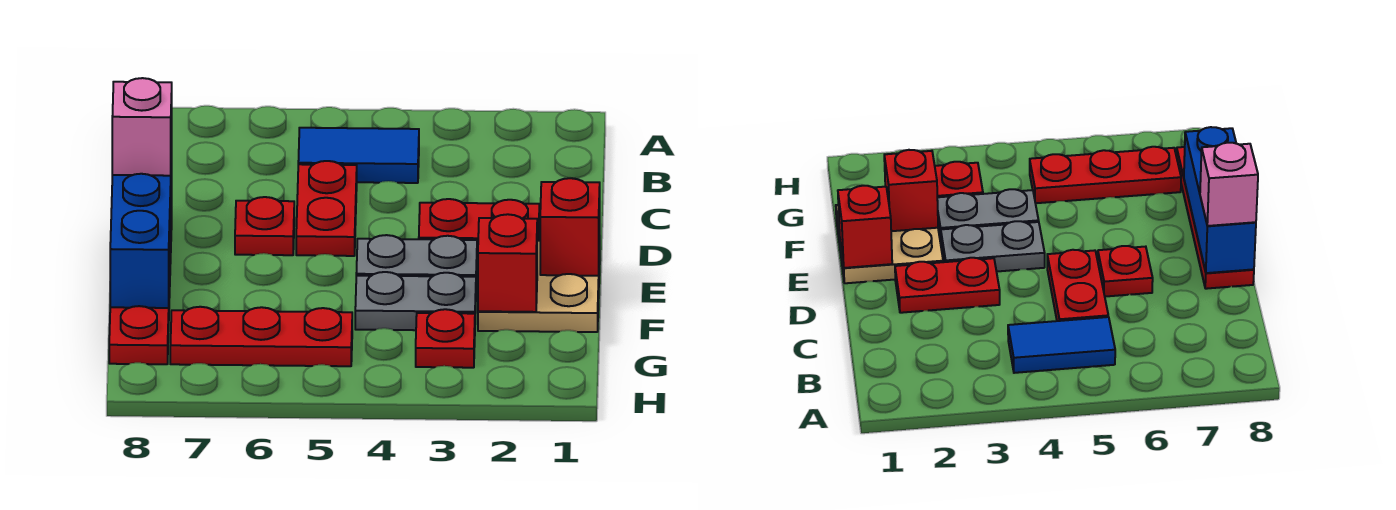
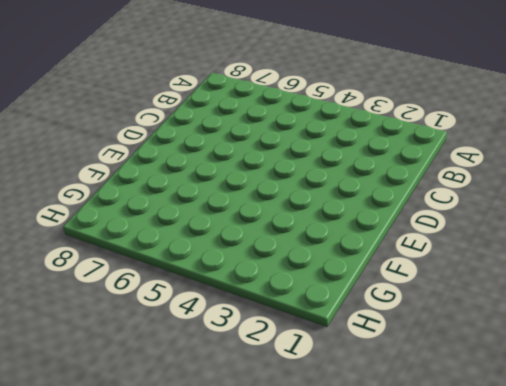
none -> blue 1x2 tile [298,128,419,183]
none -> red 1x2 plate [296,161,357,256]
none -> red 1x2 plate [419,199,539,257]

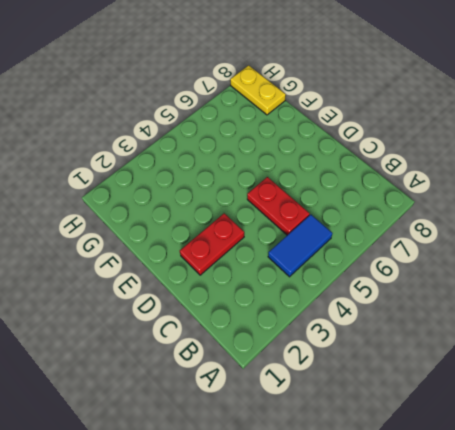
yellow 1x2 plate [230,65,286,115] -> red 1x4 plate [109,211,172,364]
none -> red 1x1 plate [235,197,294,255]
none -> tan 2x2 plate [478,241,600,332]
none -> grey 1x2 plate [356,235,477,279]

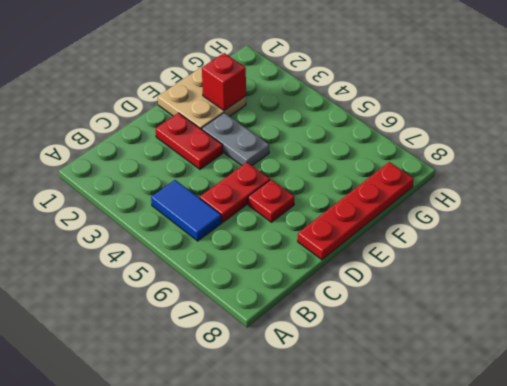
none -> grey 1x2 plate [355,272,476,330]
none -> red 1x1 plate [416,309,475,368]
none -> red 1x3 plate [170,307,352,366]

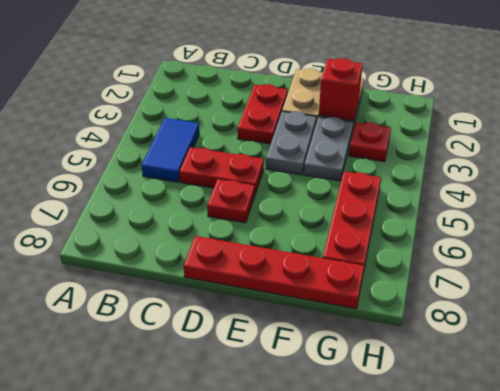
none -> blue 1x3 brick [110,152,172,308]
none -> red 1x1 brick [540,178,600,276]
none -> pink 1x1 brick [112,78,172,176]

